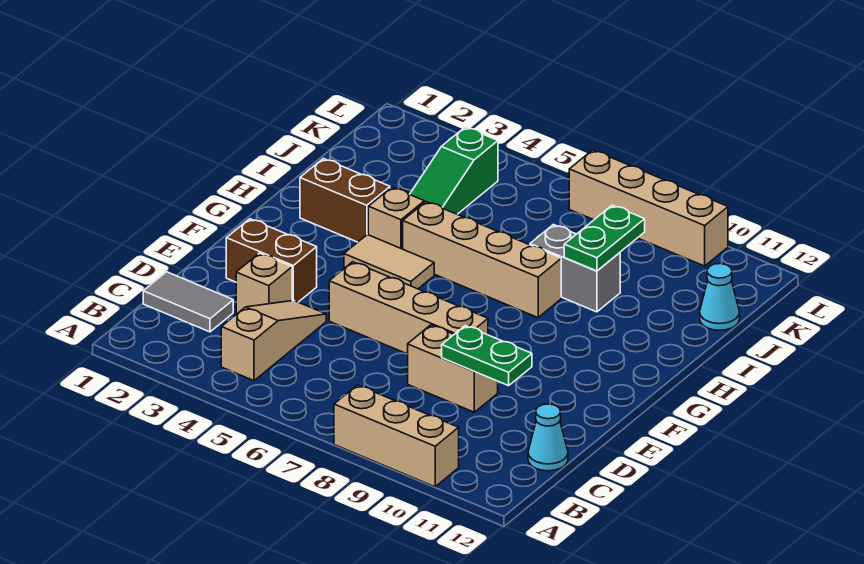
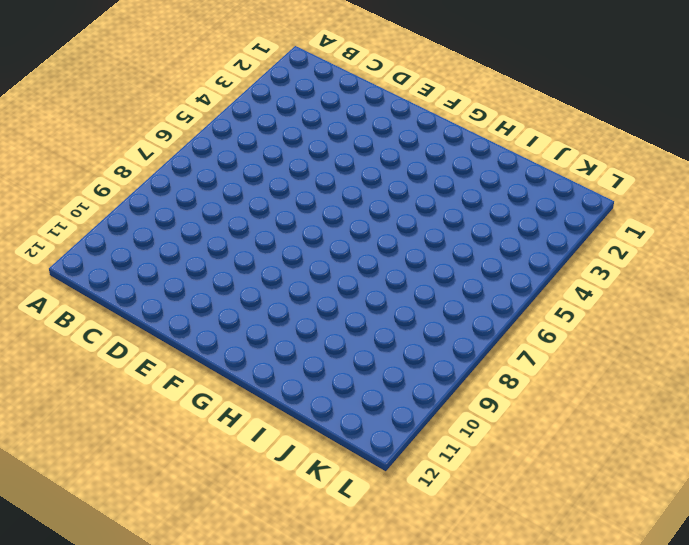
none -> tan 1x3 brick [334,385,459,487]
none -> tan 1x3 slope [221,300,326,381]
none -> grey 1x2 tile [143,272,233,332]

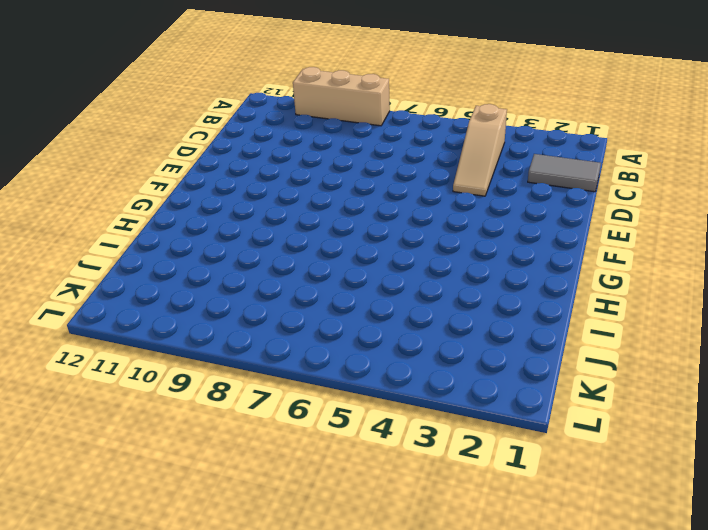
none -> cyan 1x1 cone [528,404,568,471]
none -> tan 1x1 brick [236,253,292,313]
none -> tan 1x2 brick [408,325,498,412]

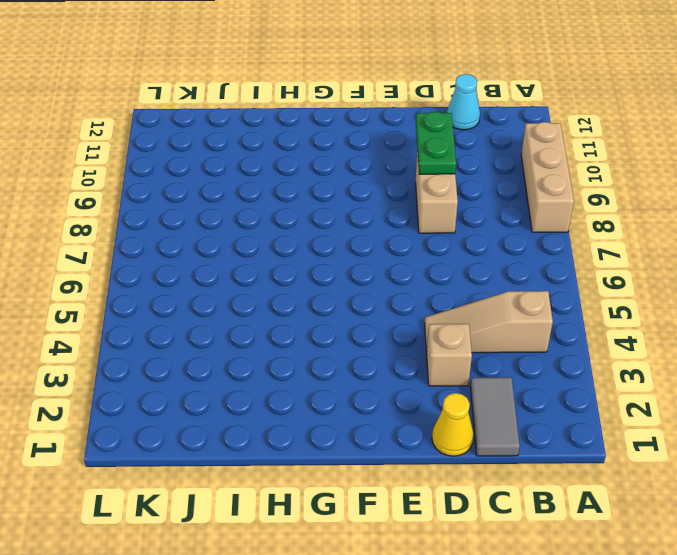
yellow 1x1 cone [432,393,474,456] -> none
none -> brown 1x2 brick [226,219,317,302]
none -> tan 1x4 brick [329,262,488,354]
none -> tan 1x2 tile [344,235,434,289]

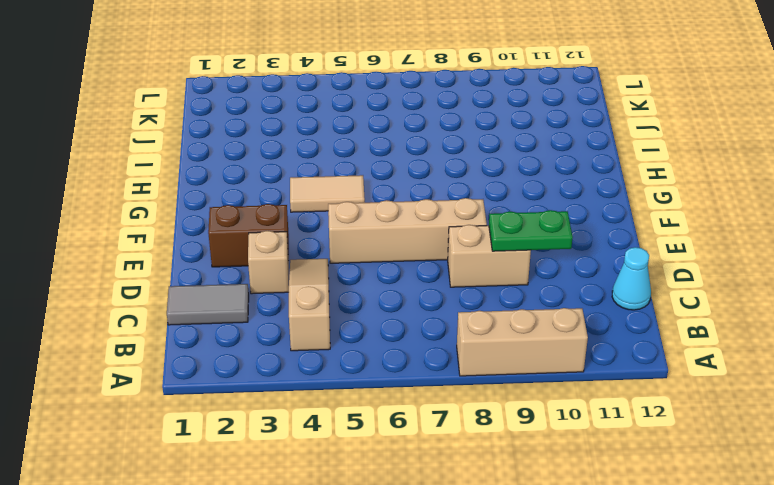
none -> brown 1x2 brick [300,159,390,242]
none -> tan 1x1 brick [368,187,424,249]
none -> tan 1x4 brick [403,202,561,318]

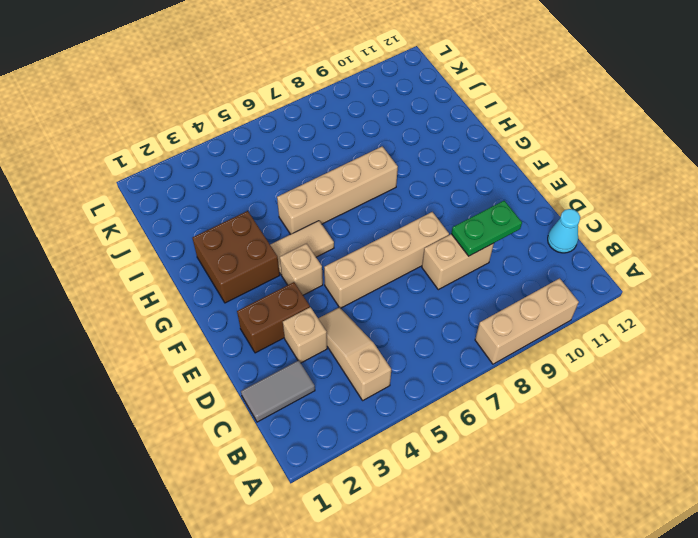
tan 1x1 brick [280,244,323,295] -> tan 1x1 brick moved to [368,187,424,249]
brown 2x2 brick [193,211,280,303] -> brown 1x2 brick [300,159,390,242]
none -> green 1x3 slope [410,127,498,214]
none -> grey 1x2 brick [530,225,620,312]
none -> cyan 1x1 cone [700,264,740,330]

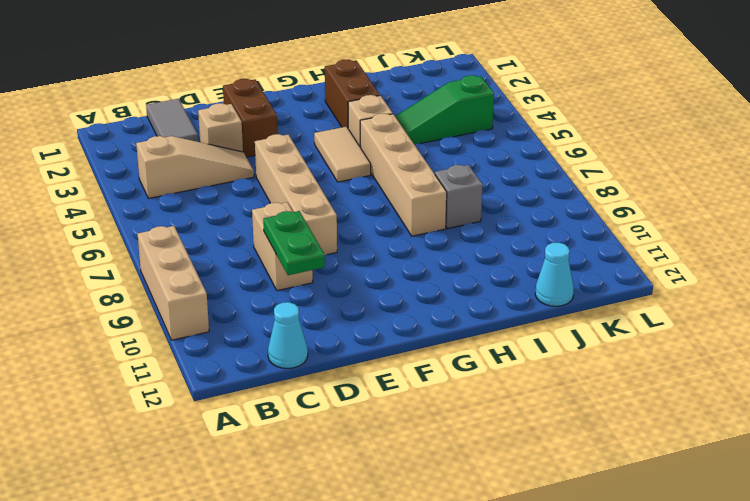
grey 1x1 brick [435,165,483,229] -> grey 1x2 brick [530,225,620,312]
none -> tan 1x4 brick [569,150,728,266]
none -> green 1x2 plate [564,205,645,271]

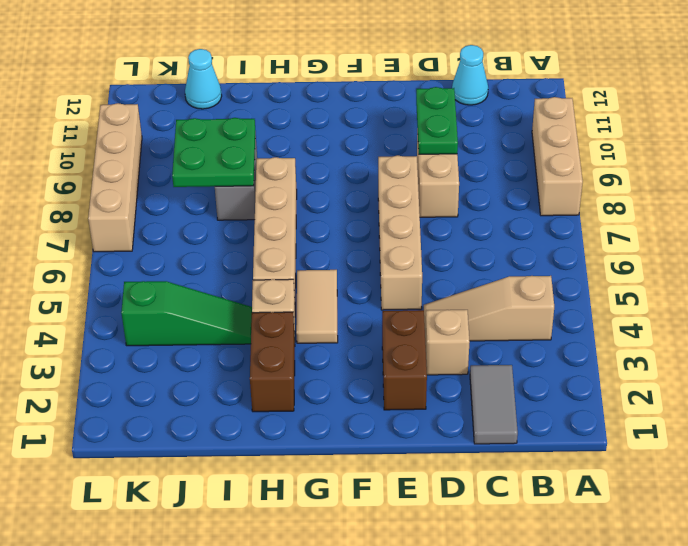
green 2x2 plate [172,118,255,187] -> green 1x2 plate [564,205,645,271]

